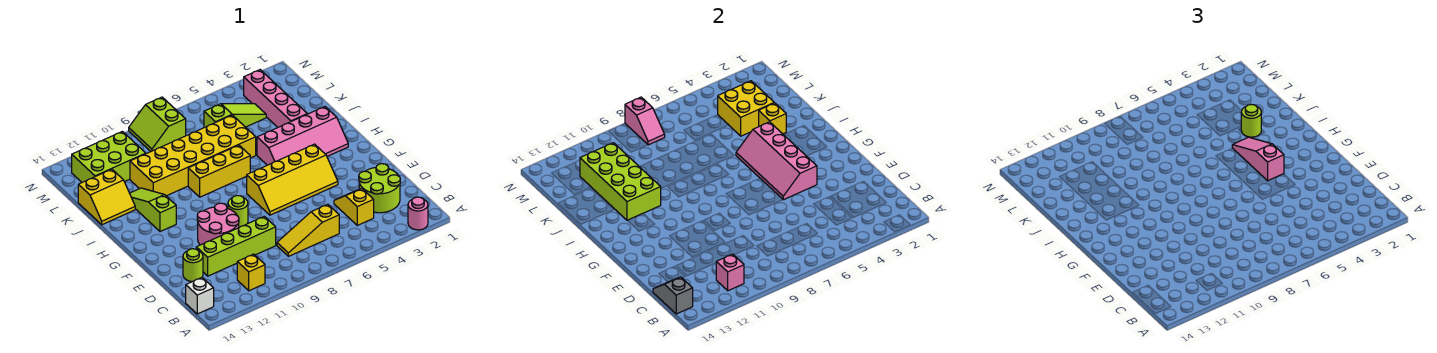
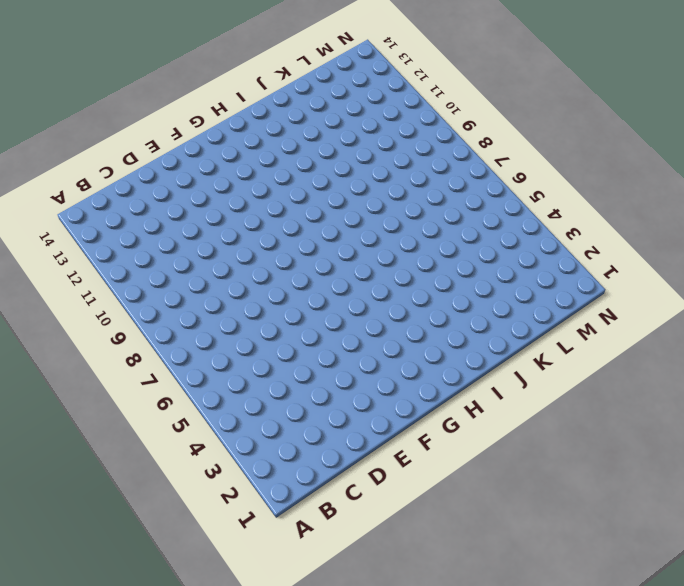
none -> pink 1x1 round brick [408,197,428,230]
none -> yellow 1x1 brick [237,254,265,291]
none -> white 1x1 brick [186,278,214,314]

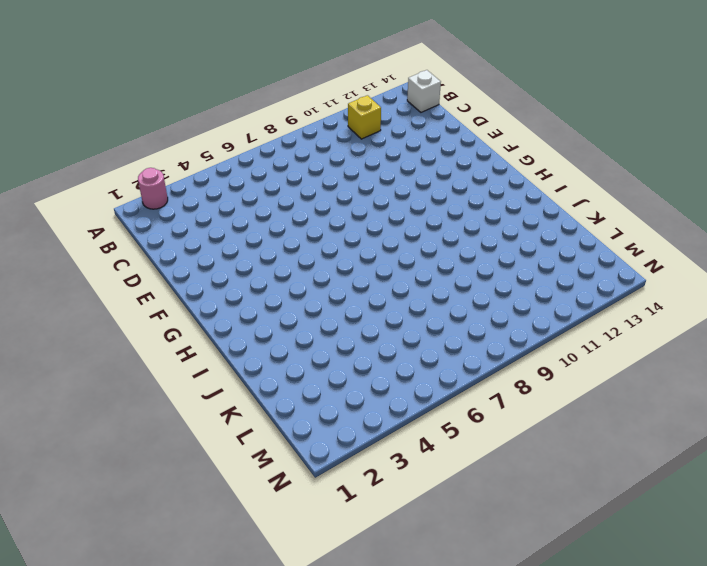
none -> lime 2x2 round brick [359,164,400,213]
none -> yellow 1x2 slope [334,189,374,225]
none -> yellow 1x3 slope [277,204,339,256]

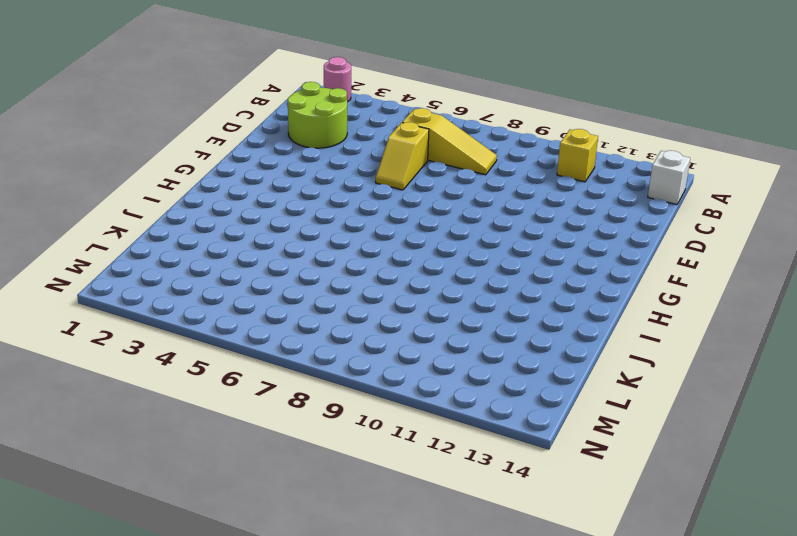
yellow 1x2 slope [376,122,429,190] -> yellow 1x2 slope moved to [334,189,374,225]
none -> lime 1x4 brick [196,216,276,276]
none -> lime 1x1 round brick [183,249,203,282]
none -> pink 2x2 round brick [197,203,239,245]

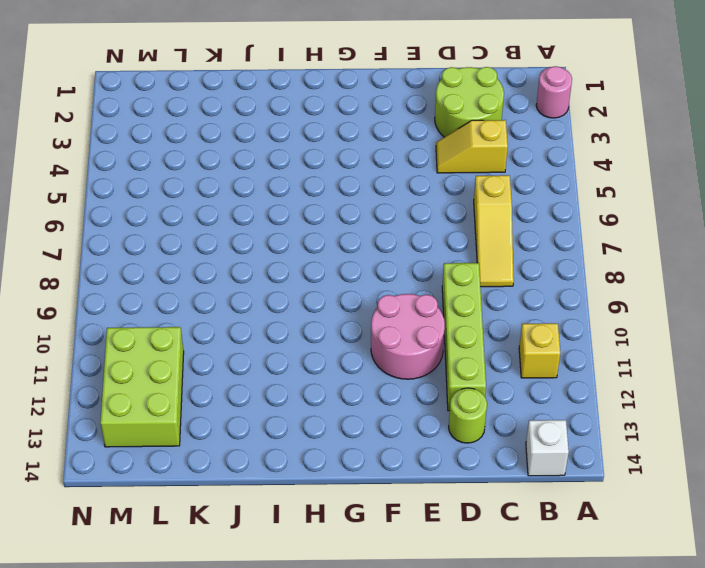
none -> yellow 2x4 slope [247,144,338,215]
none -> lime 1x1 round brick [228,196,248,227]
none -> pink 2x4 slope [257,107,348,165]

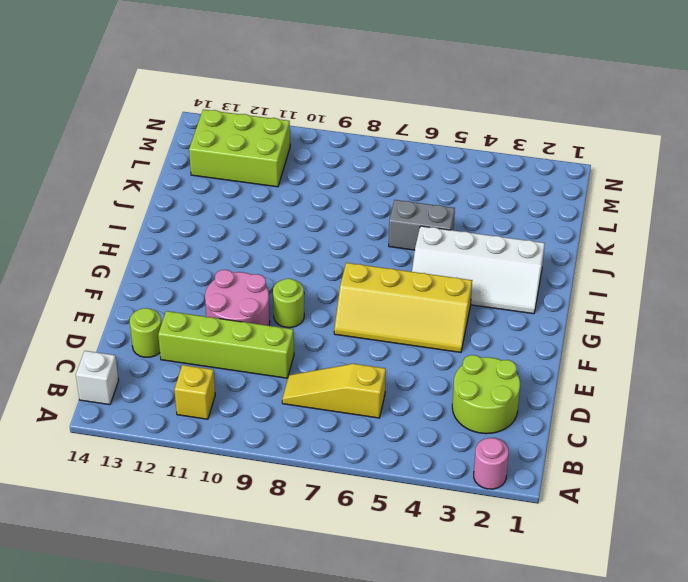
white 2x4 slope [412,226,545,314] -> pink 2x4 slope [257,107,348,165]
grey 1x2 brick [389,200,455,250] -> yellow 2x6 brick [130,115,256,196]
none -> yellow 1x2 slope [334,189,374,225]
none -> lime 1x3 slope [130,188,176,232]
none -> yellow 1x3 brick [188,145,250,197]

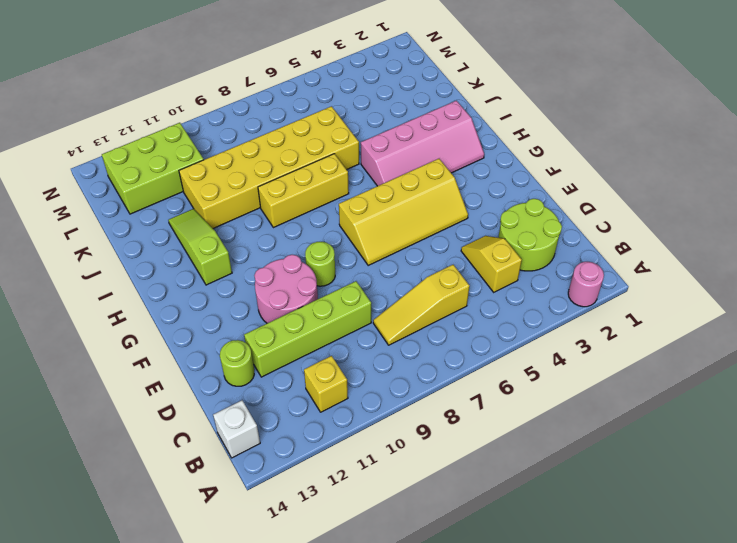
none -> pink 1x4 brick [244,70,307,127]
none -> yellow 2x2 slope [78,169,135,225]
none -> lime 1x3 slope [204,103,266,128]

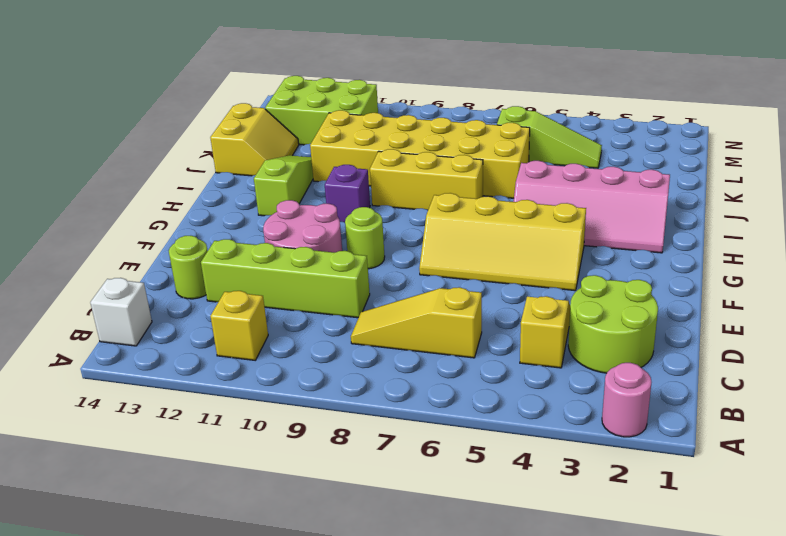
purple 1x1 brick [325,165,370,222] -> none
yellow 2x2 slope [210,103,299,176] -> yellow 2x2 slope turned to [78,169,135,225]
none -> pink 1x4 brick [244,70,307,127]
none -> lime 2x2 slope [129,97,186,151]
none -> pink 1x1 brick [716,254,744,291]

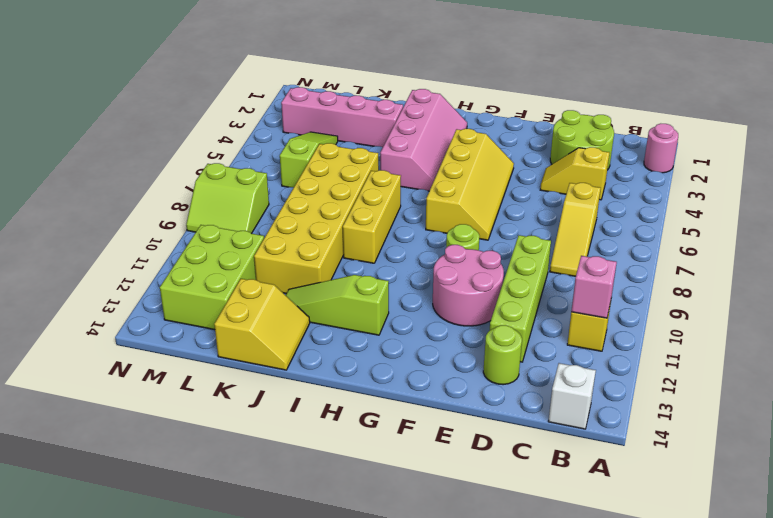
none -> grey 1x2 slope [653,277,693,314]
none -> pink 2x4 slope [736,122,817,200]
none -> lime 2x4 brick [580,143,661,221]

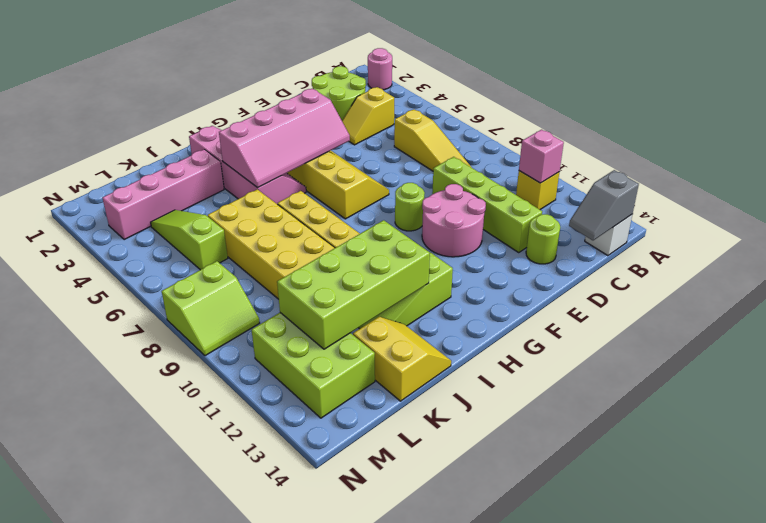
none -> yellow 1x1 brick [759,103,786,134]
none -> yellow 2x2 brick [718,81,774,136]
none -> pink 1x2 slope [625,97,665,145]

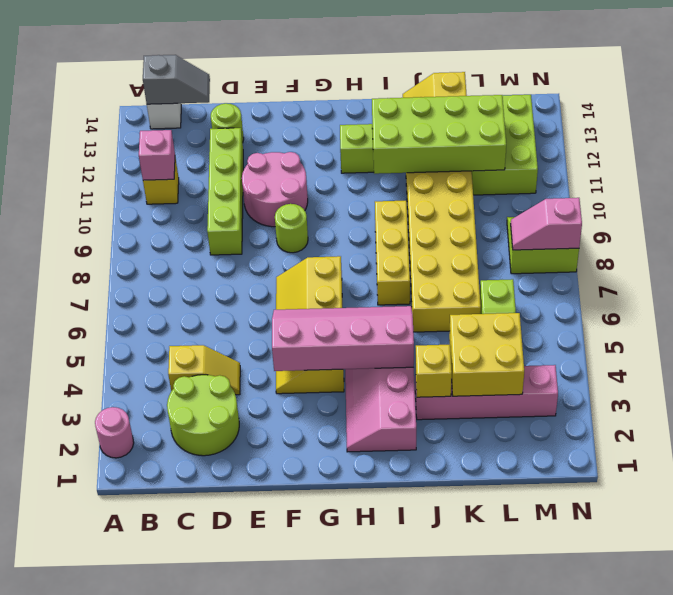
none -> yellow 1x3 slope [277,204,339,256]
none -> pink 1x3 slope [1232,137,1284,181]
none -> lime 1x1 round brick [1241,105,1261,137]

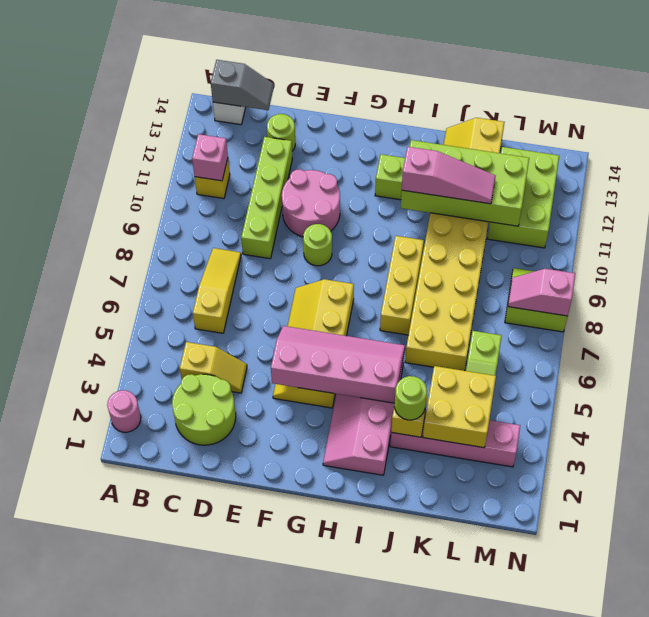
pink 1x3 slope [402,147,496,204] -> pink 1x3 slope moved to [1232,137,1284,181]

